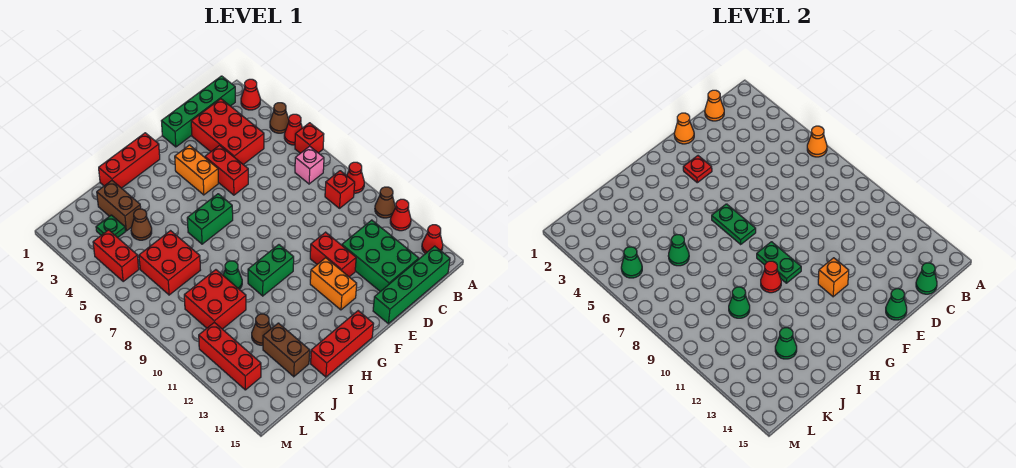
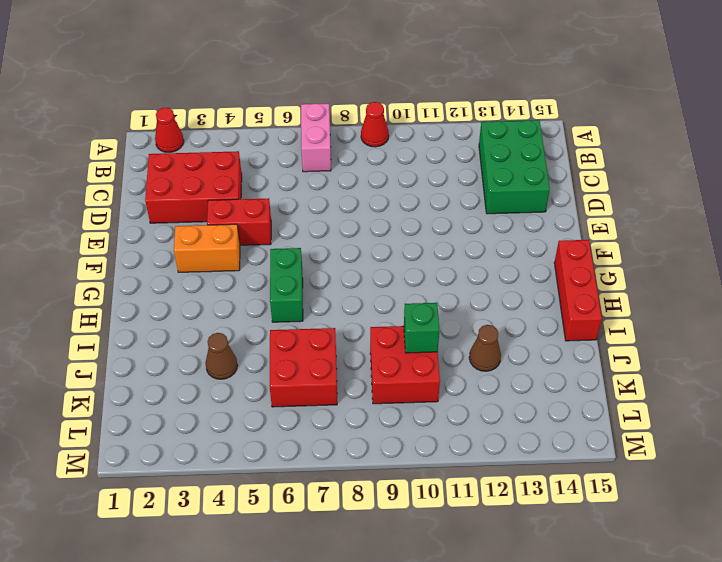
pink 1x2 brick [301,104,331,172] -> pink 1x1 brick [295,146,324,184]
green 2x3 brick [479,120,550,214] -> green 2x3 brick turned to [342,220,419,292]
green 1x1 brick [404,303,439,353] -> green 1x1 cone [729,287,750,318]
none -> brown 1x1 cone [270,103,289,133]
none -> red 1x1 cone [284,114,302,145]
none -> red 1x1 brick [295,123,324,153]
none -> brown 1x1 cone [375,187,395,218]

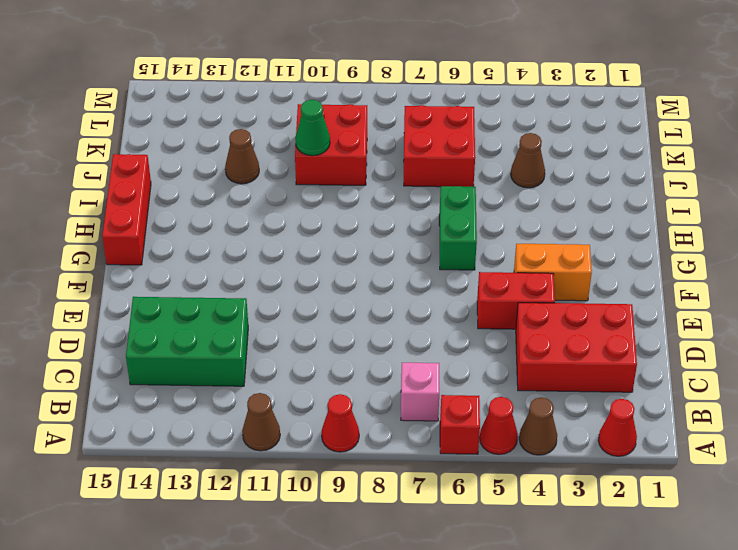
none -> red 1x1 cone [390,199,411,231]
none -> red 1x1 cone [422,225,443,254]
none -> green 1x4 brick [162,76,235,147]
none -> red 1x1 brick [325,171,355,208]

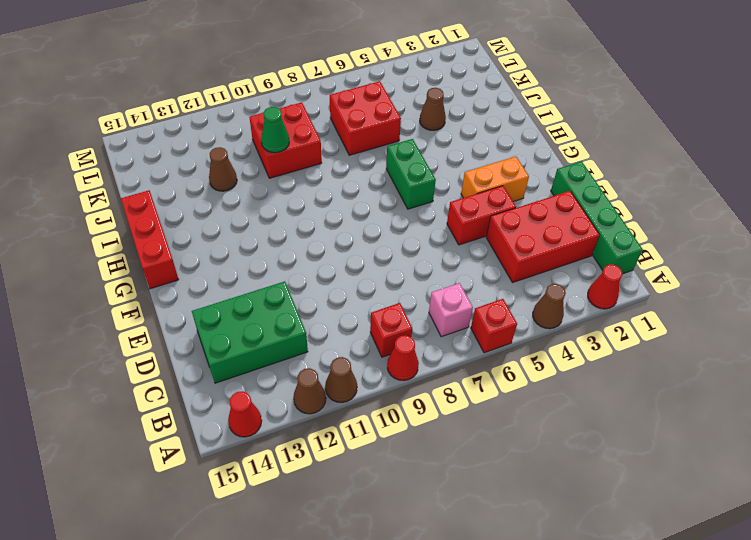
brown 1x1 cone [294,368,326,414] -> red 1x1 cone [390,199,411,231]
none -> red 1x1 cone [284,114,302,145]
none -> green 1x4 brick [373,246,450,324]
none -> red 1x2 brick [310,232,356,277]
none -> orange 1x2 brick [310,258,357,310]

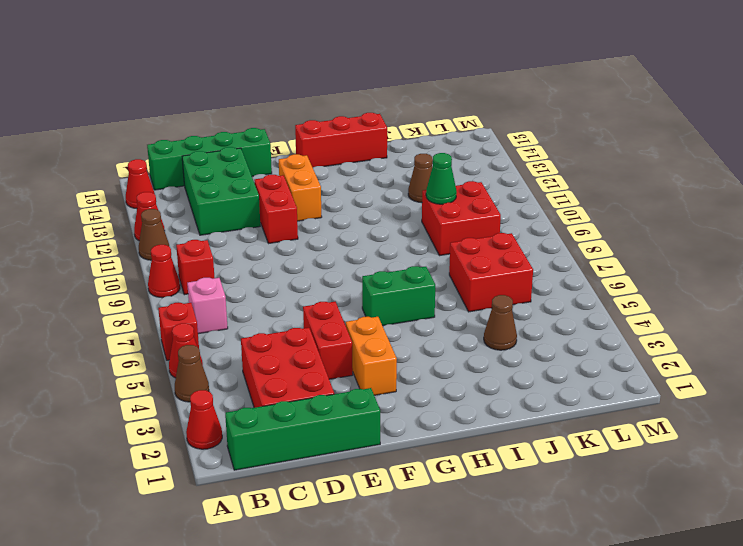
none -> red 1x3 brick [99,133,160,188]
none -> green 1x2 brick [248,245,294,296]
none -> green 1x1 cone [223,261,242,289]
none -> brown 1x2 brick [97,181,141,231]

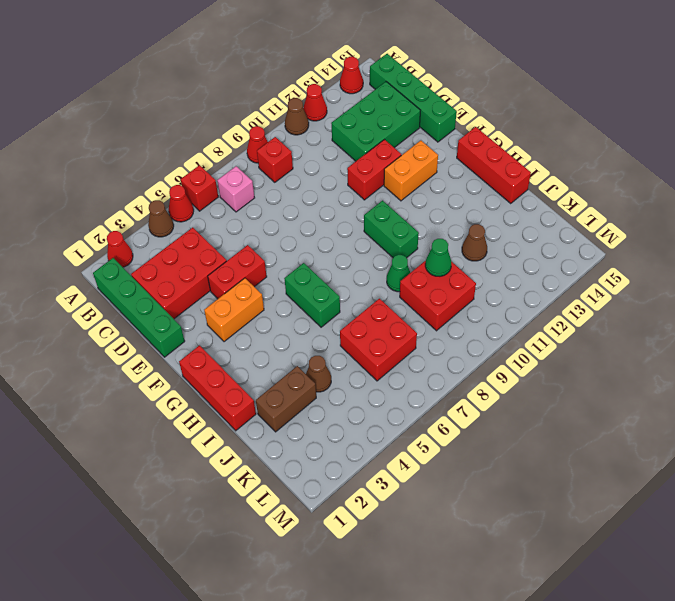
none -> brown 1x2 brick [263,323,310,377]
none -> green 1x1 plate [96,215,126,238]
none -> red 1x2 brick [93,230,139,281]
none -> red 1x3 brick [199,322,261,390]

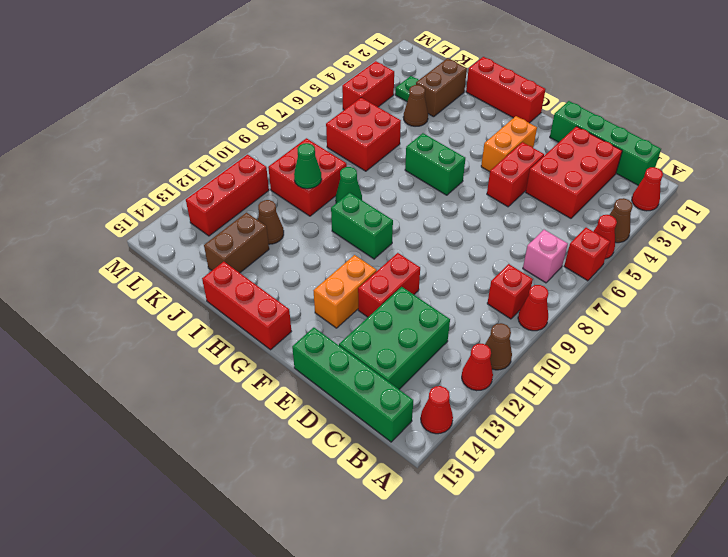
none -> orange 1x1 cone [807,126,827,157]
none -> orange 1x1 cone [705,90,724,121]
none -> green 1x1 cone [916,263,937,294]
none -> orange 1x1 cone [674,113,694,144]

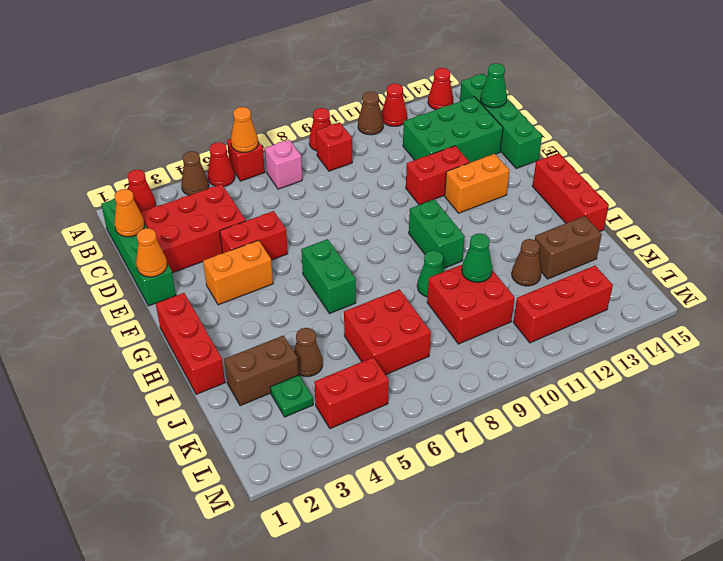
none -> green 1x1 cone [886,289,907,320]
none -> red 1x1 plate [683,156,712,183]
none -> orange 1x1 brick [818,258,849,297]
none -> green 1x2 plate [712,204,756,244]

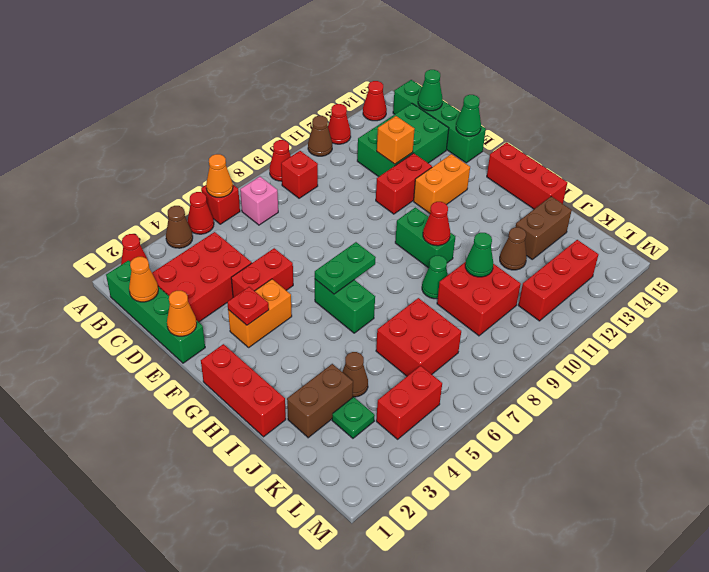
orange 1x1 brick [377,116,414,164] -> orange 1x1 brick moved to [818,258,849,297]
none -> green 1x2 plate [757,242,801,283]
none -> green 1x1 cone [668,235,689,266]
none -> green 1x1 cone [775,328,797,359]
none -> green 1x1 cone [621,247,642,278]

